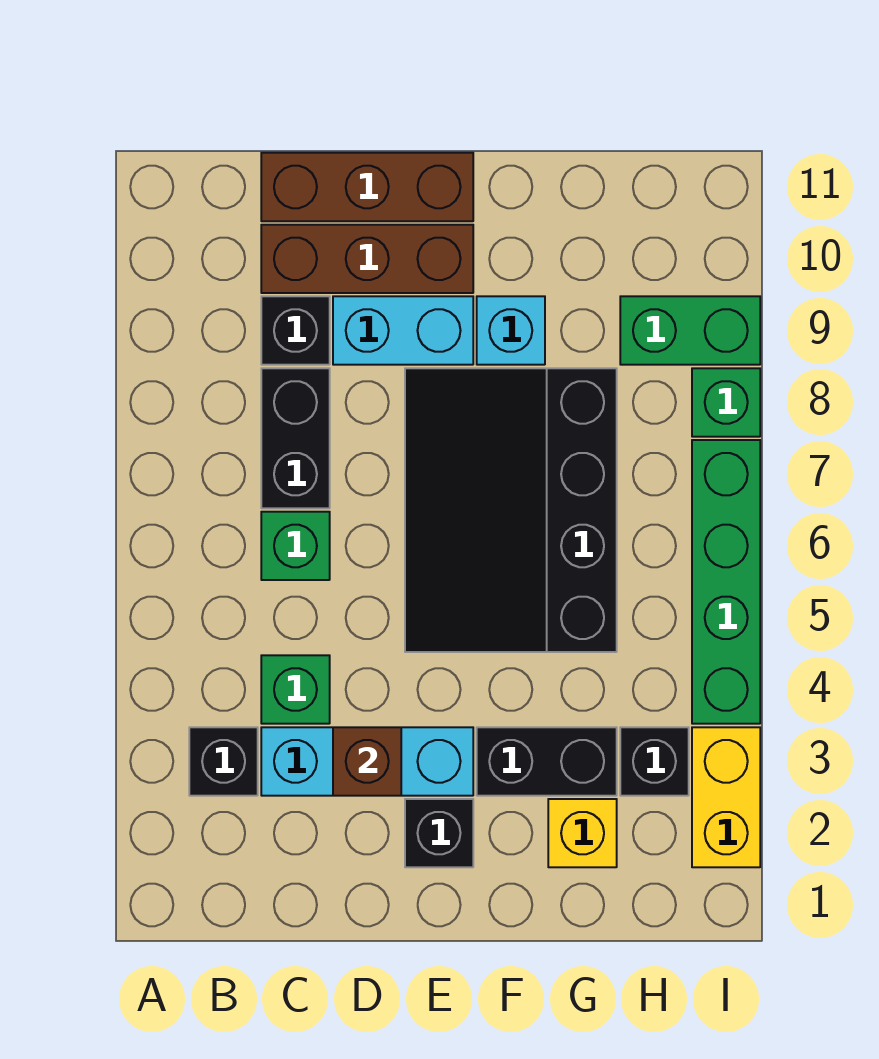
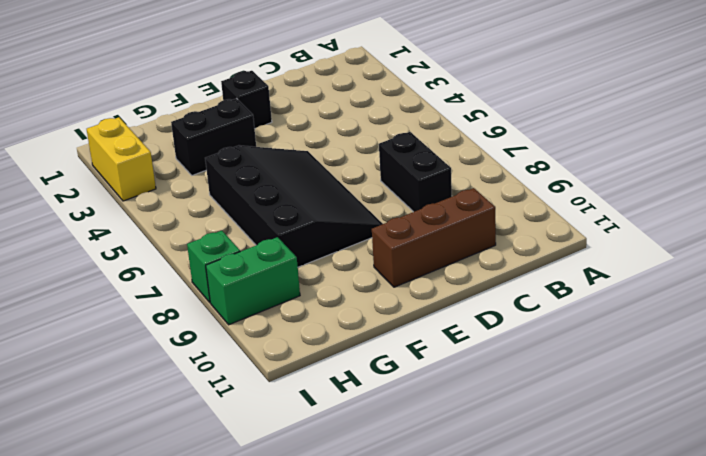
none -> black 1x1 brick [189,727,258,796]
none -> cyan 1x3 brick [261,727,473,796]
none -> green 1x1 brick [261,655,330,724]

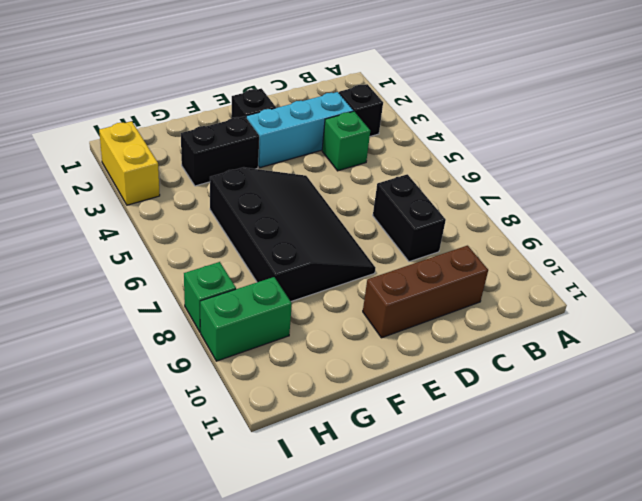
none -> green 1x1 brick [261,512,330,580]
none -> black 1x1 brick [261,296,330,365]
none -> brown 1x3 brick [261,153,473,221]

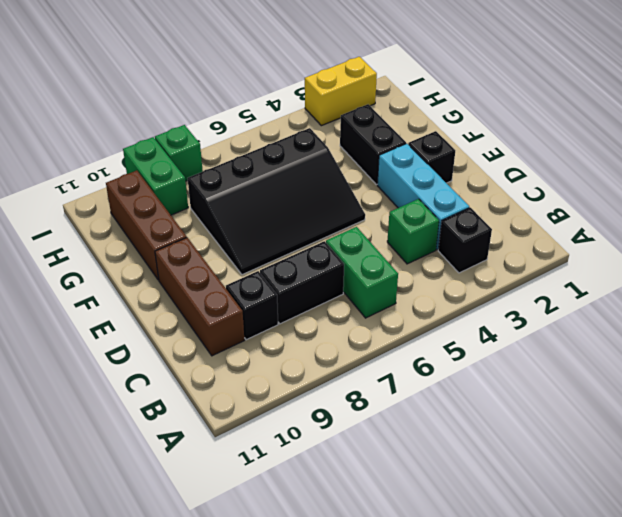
green 1x2 brick [326,227,398,318] -> green 1x1 brick [261,512,330,580]
brown 1x3 brick [106,171,187,280] -> brown 1x3 brick moved to [261,153,473,221]
none -> cyan 1x2 brick [333,296,473,365]
none -> cyan 1x1 brick [477,296,545,365]
none -> yellow 1x1 brick [548,799,617,867]

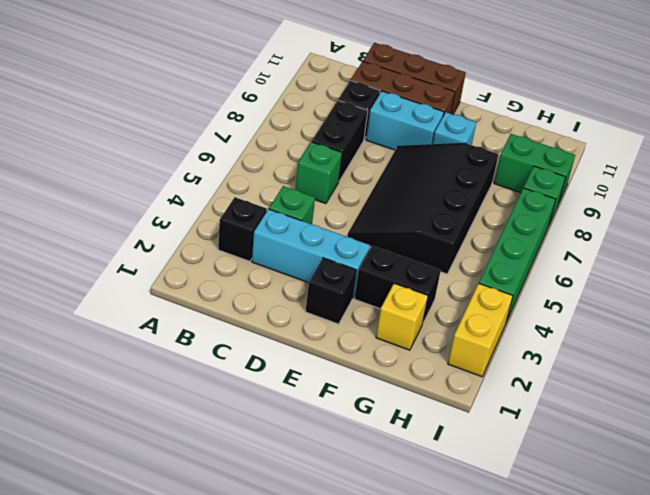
none -> black 1x1 brick [620,727,689,796]
none -> brown 1x1 brick [333,727,401,796]

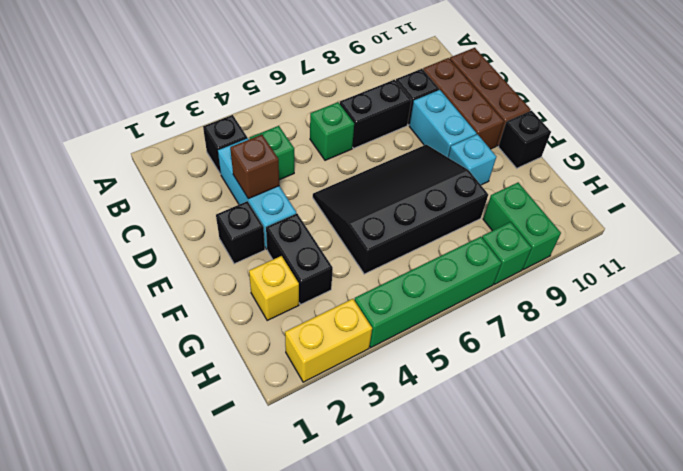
black 1x1 brick [498,111,551,168] -> black 1x1 brick moved to [620,727,689,796]

